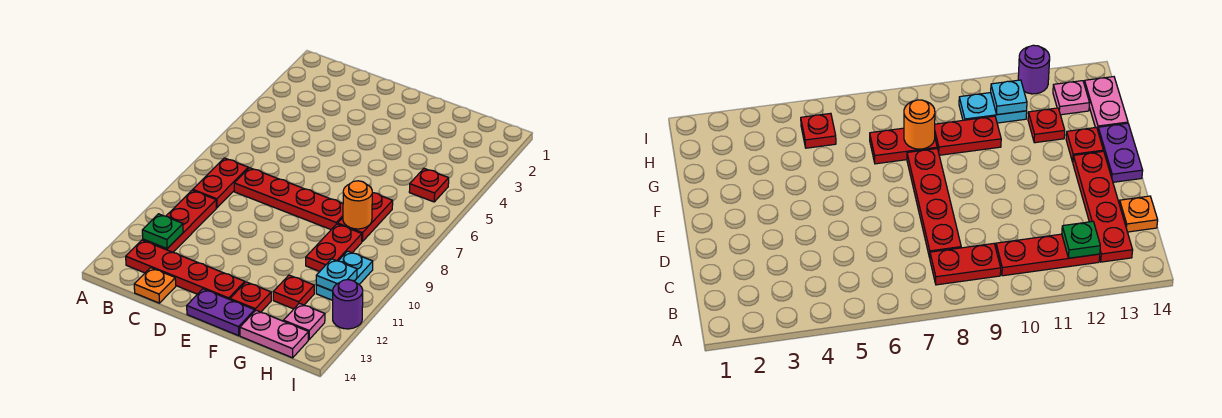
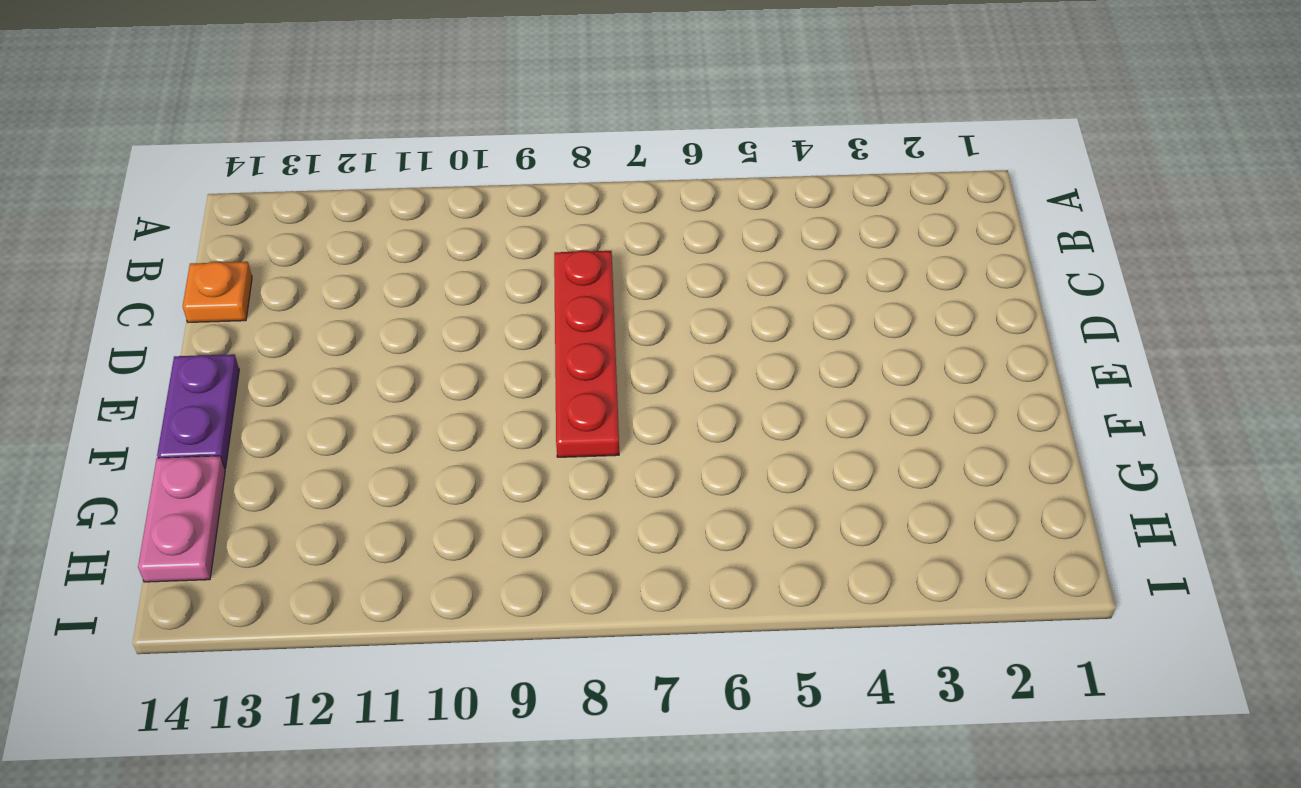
none -> red 1x2 plate [193,158,248,208]
none -> red 1x3 plate [143,190,216,252]
none -> red 1x4 plate [126,240,245,299]

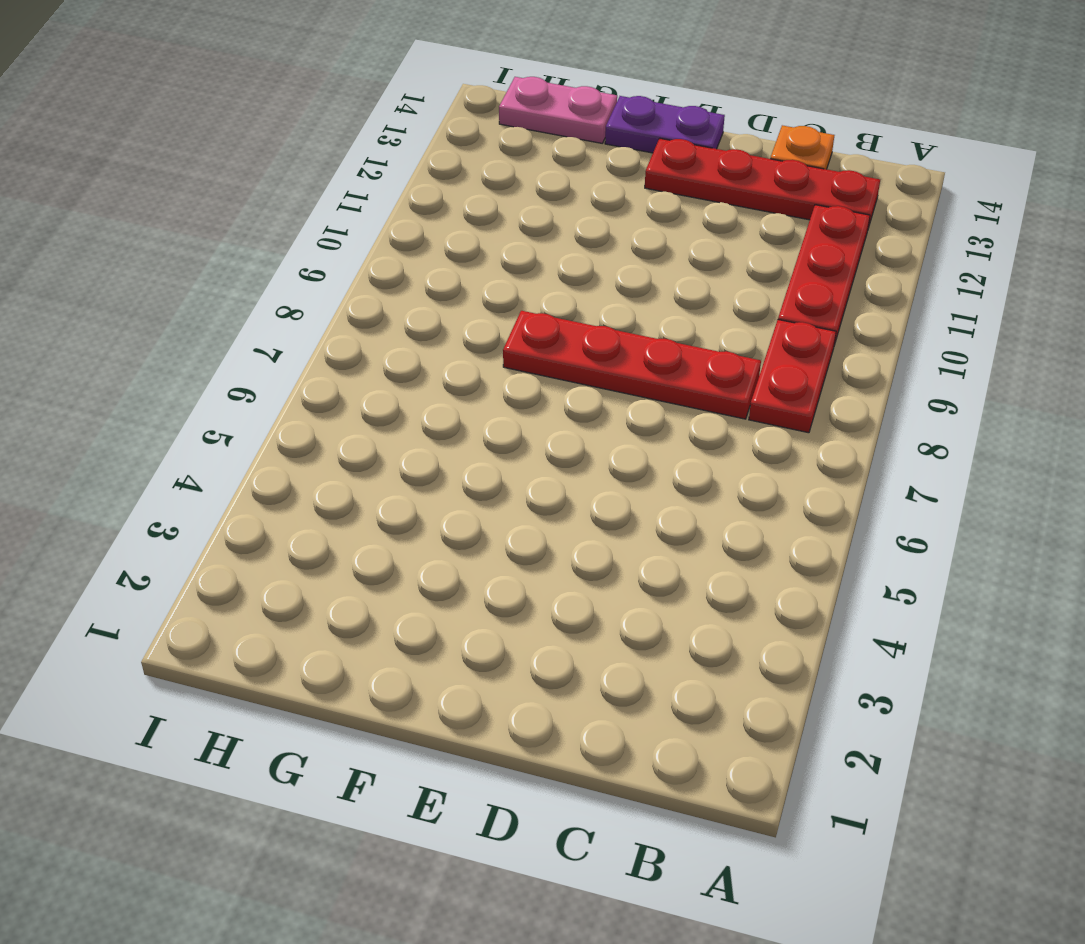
none -> red 1x1 plate [230,282,271,312]
none -> red 1x2 plate [338,193,393,241]
none -> red 1x2 plate [306,224,362,271]

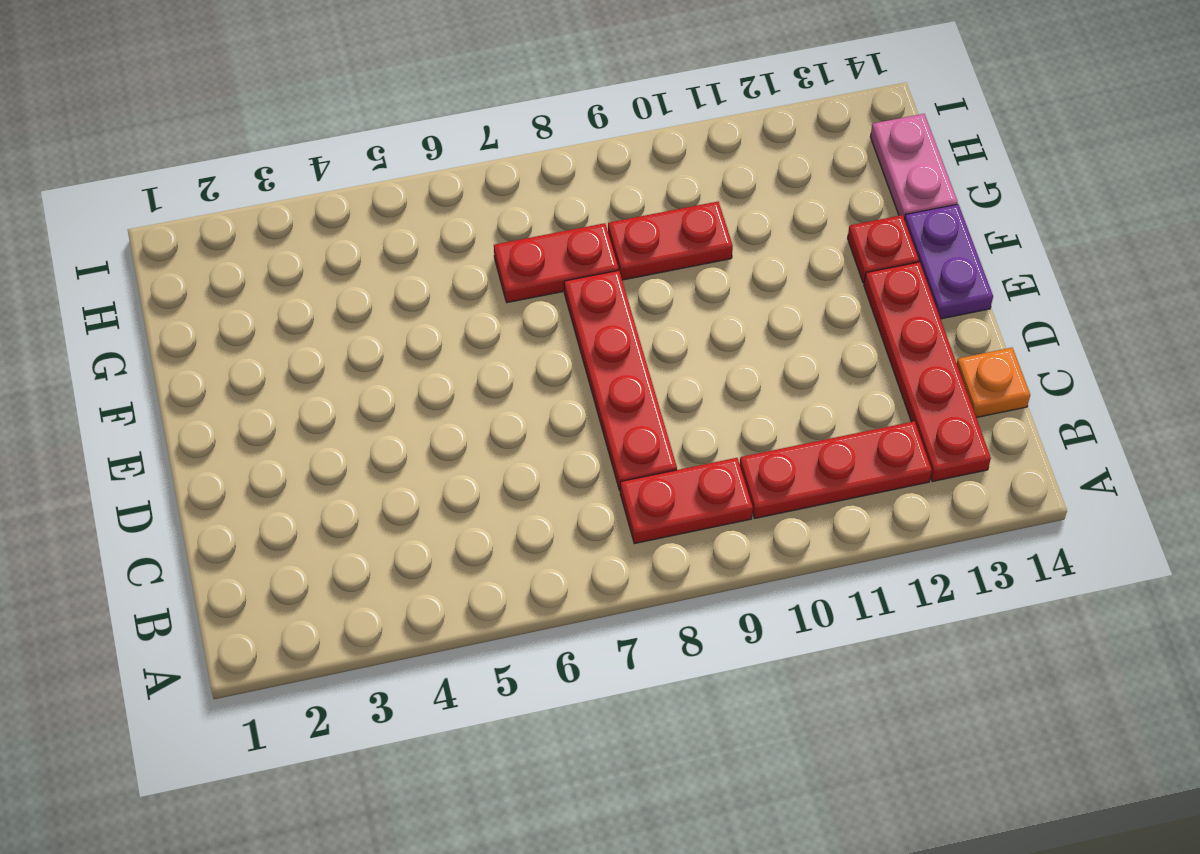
none -> red 1x1 plate [273,275,314,309]
none -> red 1x1 plate [409,169,449,202]
none -> cyan 1x2 plate [316,251,373,300]

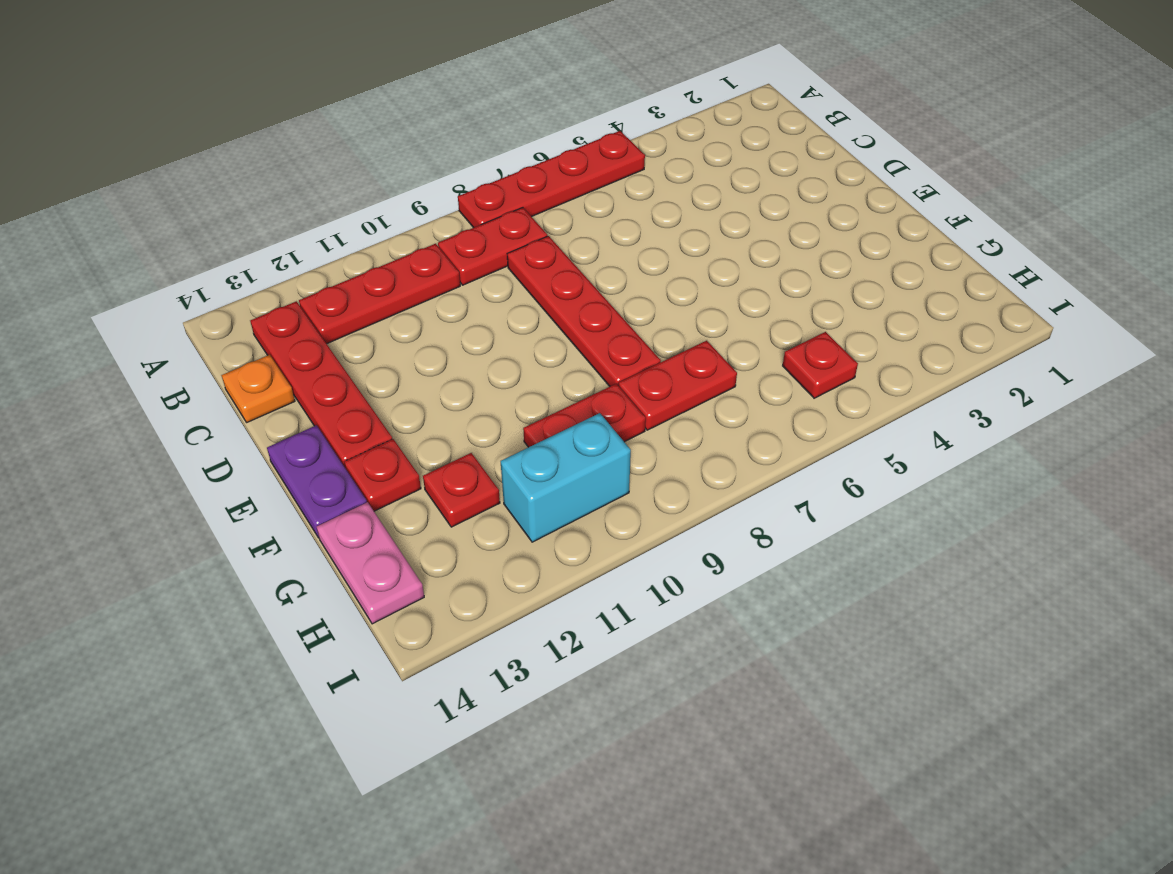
red 1x4 plate [458,131,645,228] -> none
cyan 1x2 brick [501,413,631,542] -> cyan 1x2 plate [316,251,373,300]
none -> pink 1x1 plate [284,303,325,339]
none -> purple 1x1 round brick [333,280,363,329]
none -> green 1x1 plate [142,214,183,249]

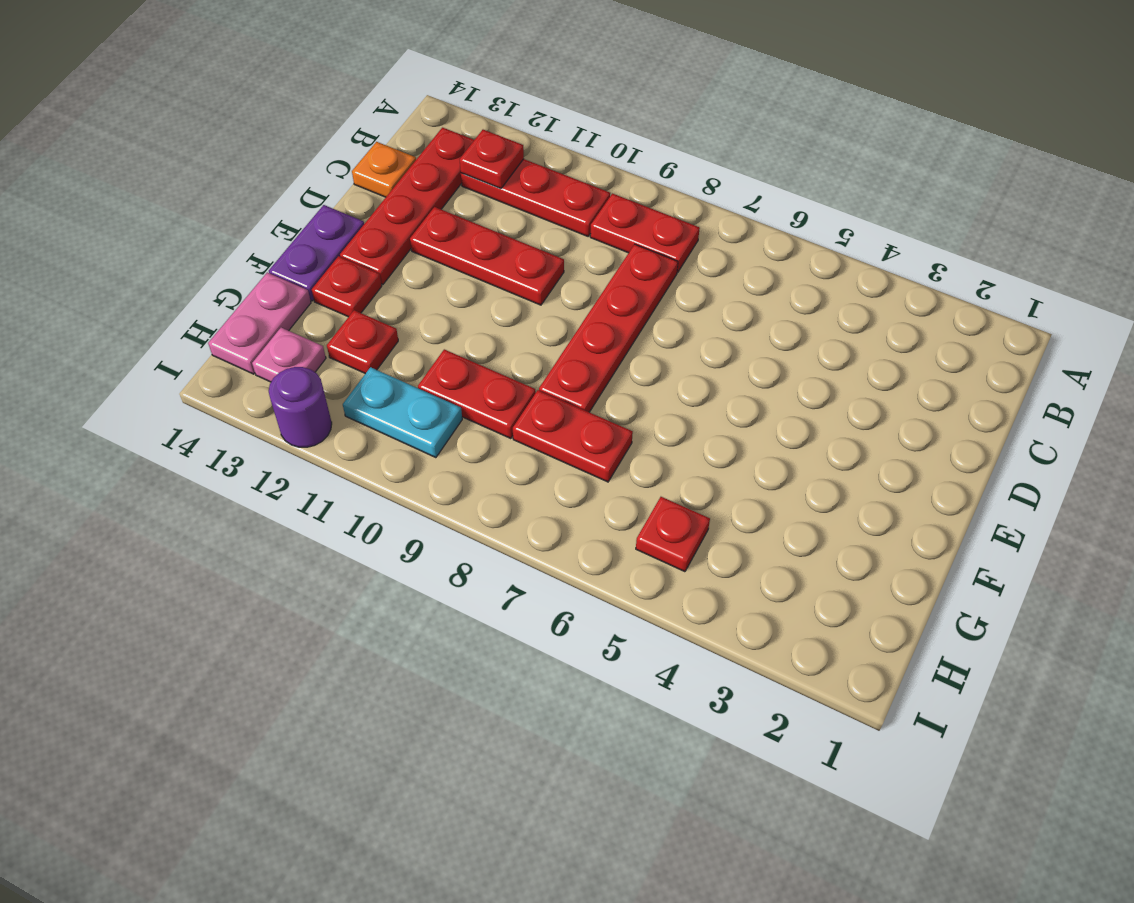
red 1x1 plate [460,130,524,188] -> green 1x1 plate [142,214,183,249]
red 1x3 plate [410,207,564,305] -> none
none -> orange 1x1 round brick [343,181,372,229]
none -> cyan 1x1 plate [316,259,357,291]

